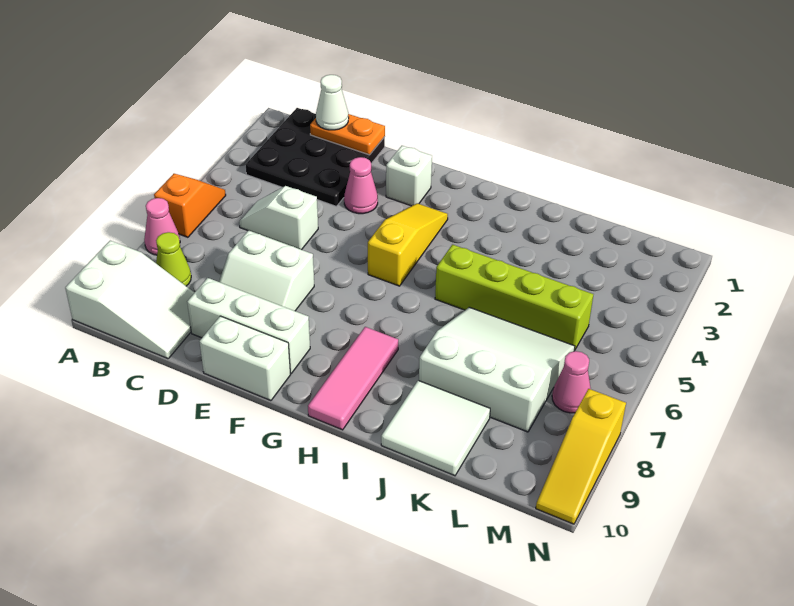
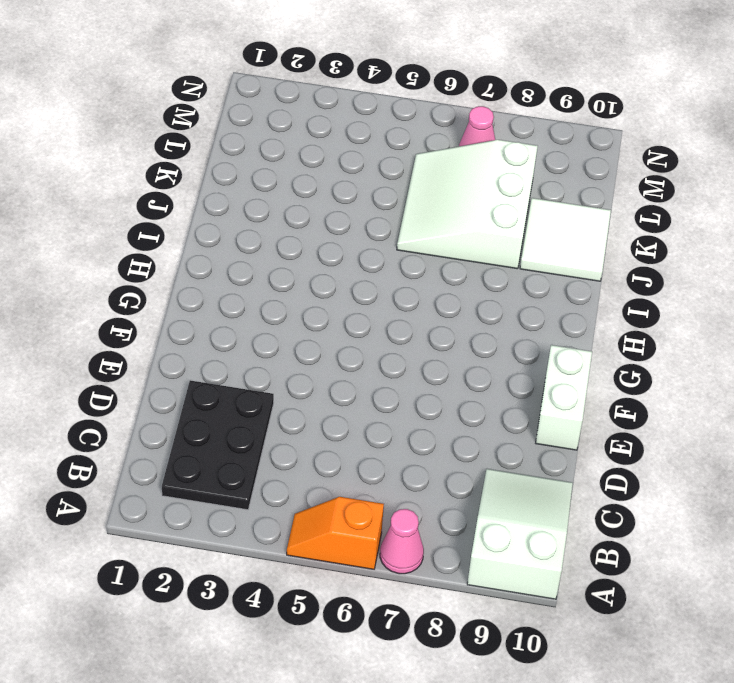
black 2x3 plate [162,380,274,510] -> black 3x3 plate [246,108,385,206]
none -> lime 1x1 cone [156,232,191,286]
none -> white 1x2 slope [239,186,318,250]
none -> white 2x2 slope [219,230,314,311]

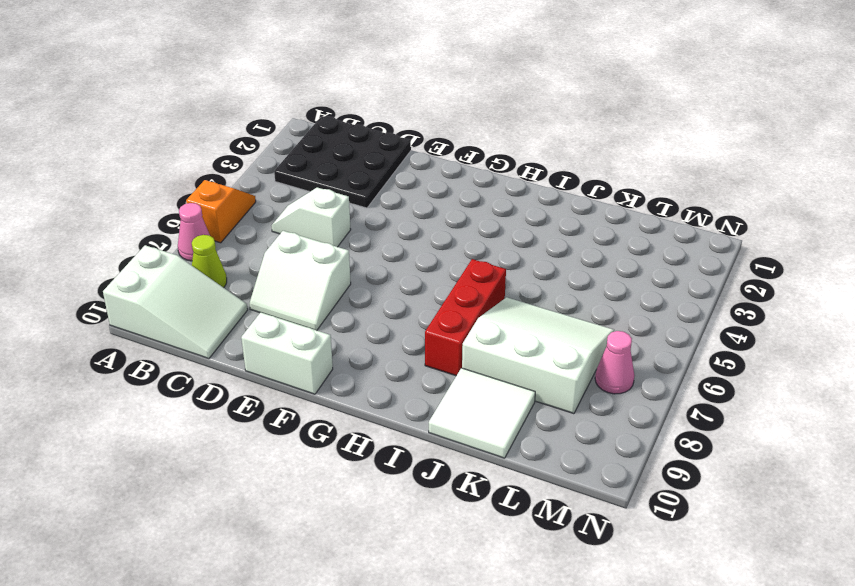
red 1x3 brick [425,259,506,376] -> none
none -> white 1x3 brick [187,278,310,374]
none -> pink 1x1 cone [344,157,378,214]
none -> white 1x1 brick [386,146,432,206]

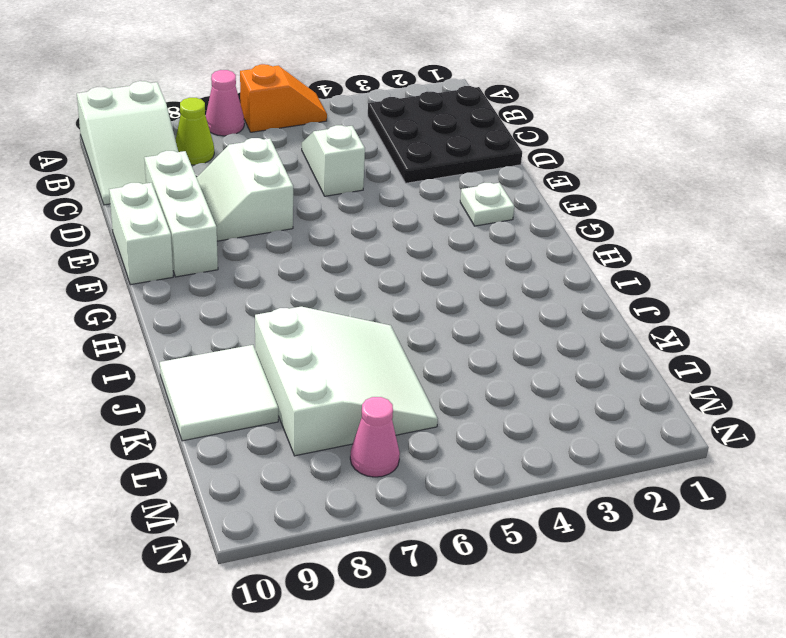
white 1x1 plate [460,183,514,226] -> white 1x1 brick [386,146,432,206]
none -> pink 1x1 cone [344,157,378,214]
none -> yellow 1x3 slope [368,203,448,286]
none -> pink 1x3 tile [308,327,398,430]

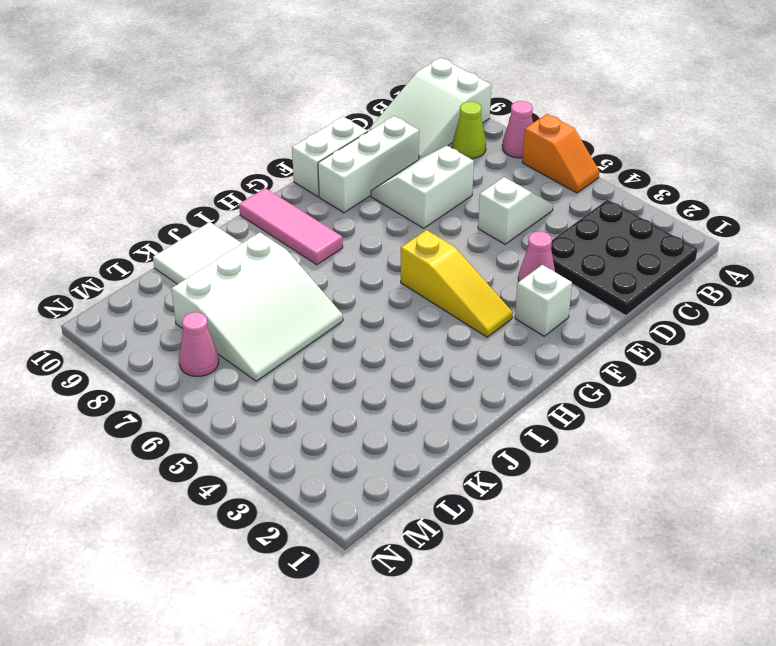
none -> lime 1x4 brick [435,245,593,350]
none -> yellow 1x3 slope [536,389,626,524]
none -> orange 1x2 plate [310,114,385,155]

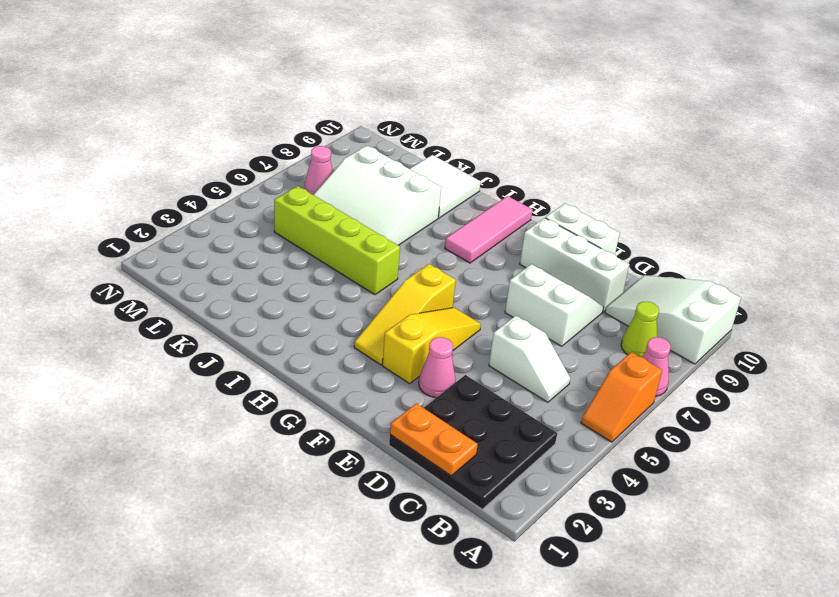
yellow 1x3 slope [382,308,481,384] -> yellow 1x3 slope moved to [536,389,626,524]
none -> white 1x1 brick [386,146,432,206]
none -> white 1x1 cone [316,75,349,130]

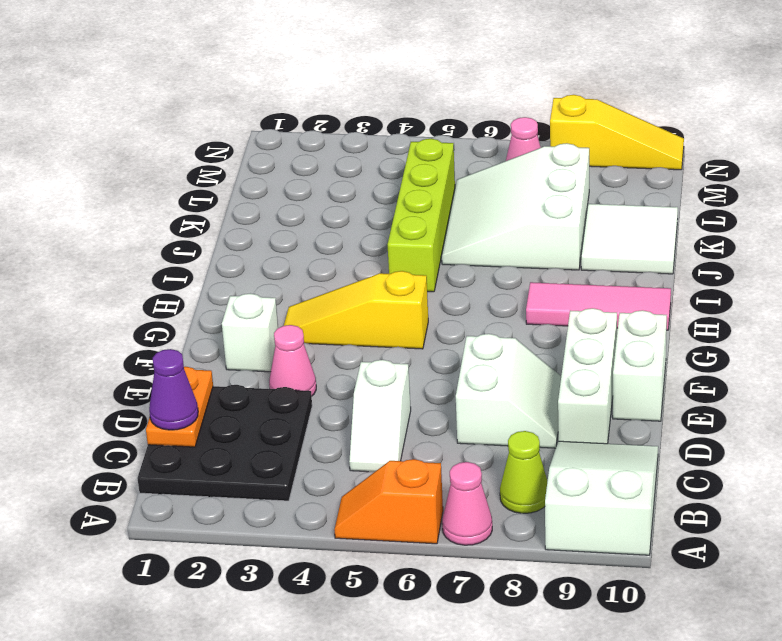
purple 1x1 cone [149,349,198,430] -> white 1x1 cone [316,75,349,130]

